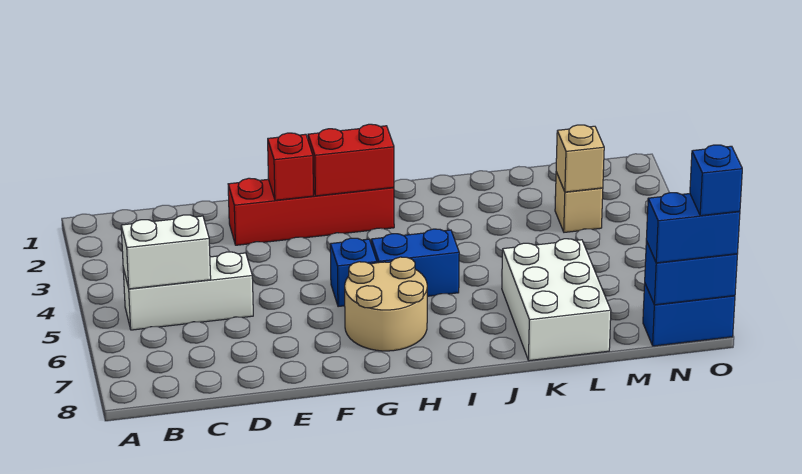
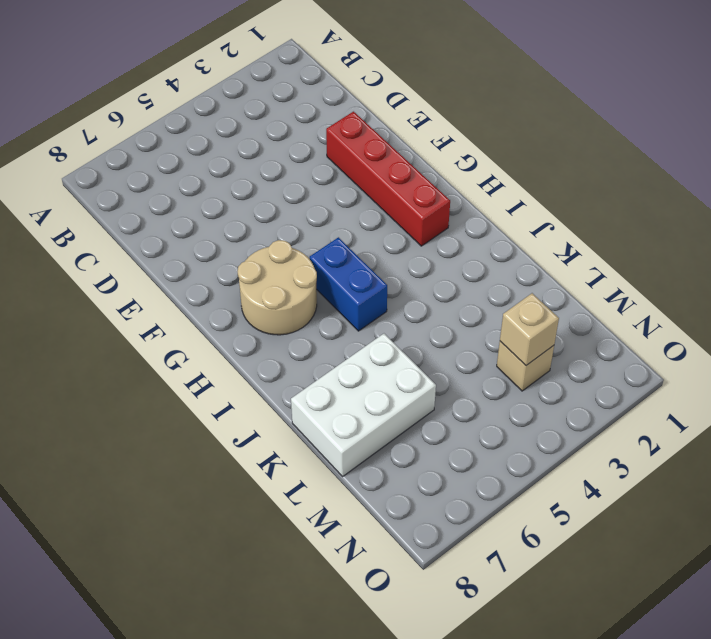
none -> white 1x3 brick [123,252,253,330]
none -> blue 1x1 brick [330,238,377,307]
none -> blue 1x2 brick [643,284,735,346]

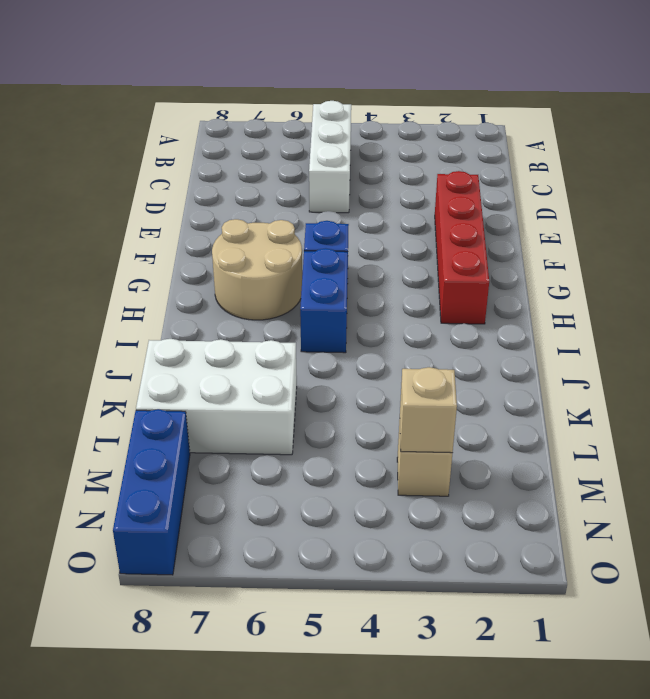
blue 1x3 brick [113,409,190,575] -> blue 1x2 brick [643,284,735,346]
none -> white 1x2 brick [121,215,211,289]
none -> red 1x1 brick [268,133,313,200]
none -> red 1x2 brick [308,124,394,196]

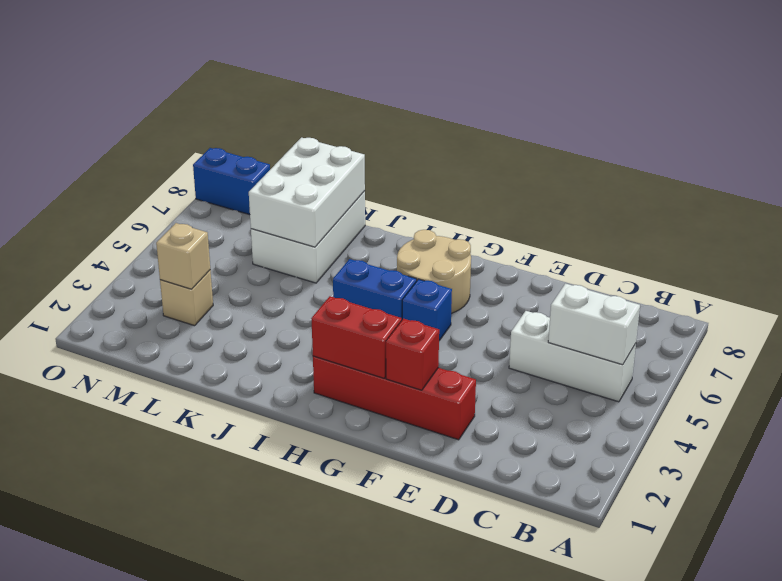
white 2x3 brick [249,138,365,247] -> none
none -> blue 1x2 brick [645,241,737,305]
none -> blue 1x2 brick [646,193,740,263]
none -> blue 1x1 brick [690,145,742,216]

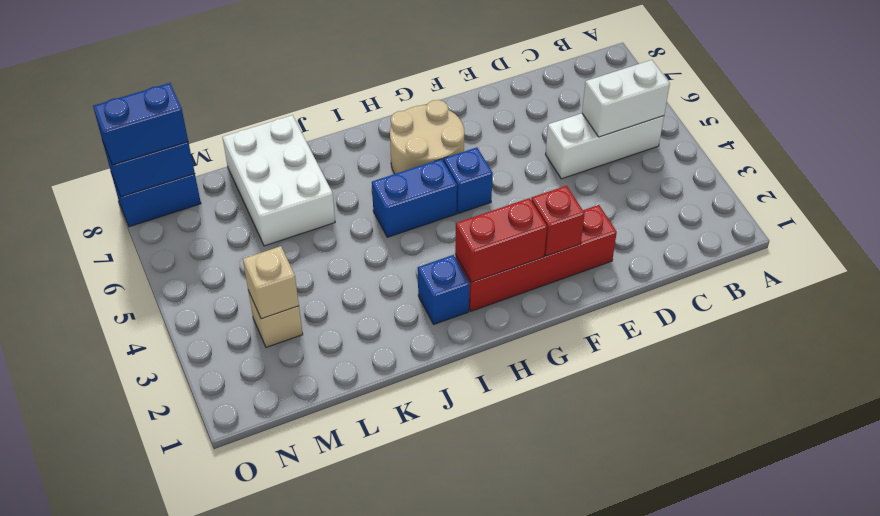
blue 1x1 brick [418,255,470,324] -> blue 1x1 brick moved to [690,145,742,216]

